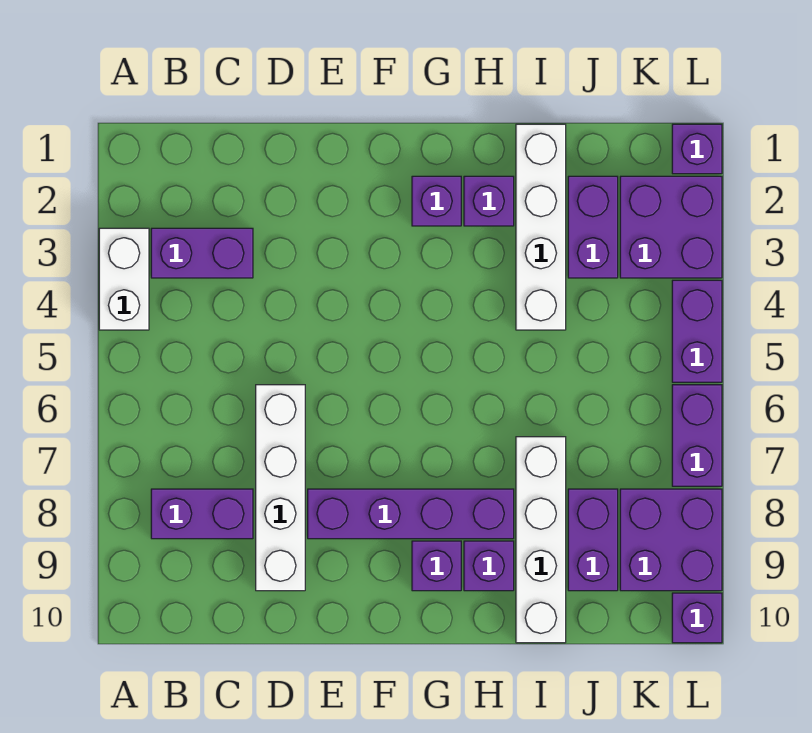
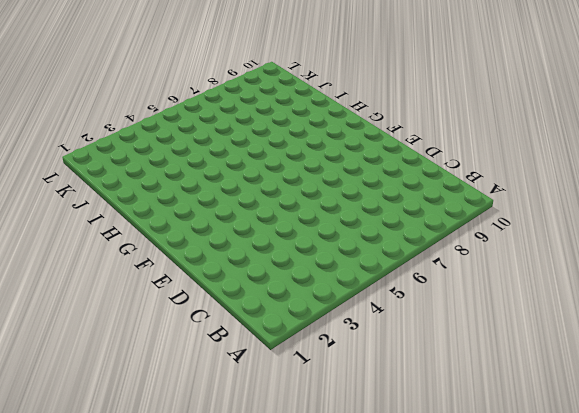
none -> white 1x2 brick [99,228,149,330]
none -> purple 1x2 brick [151,228,253,278]
none -> purple 1x2 brick [151,489,253,539]

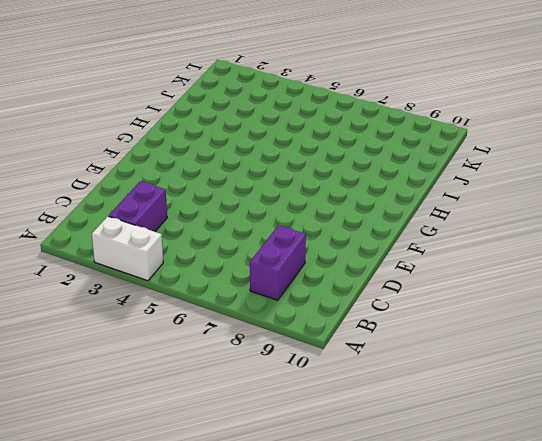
none -> white 1x4 brick [256,385,305,591]
none -> purple 1x4 brick [308,489,514,539]
none -> purple 1x1 brick [412,176,461,226]

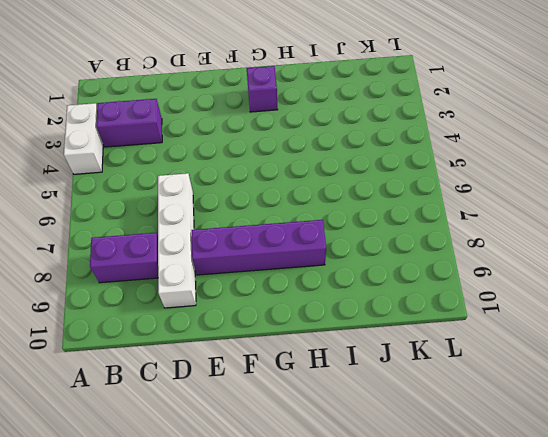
none -> purple 1x1 brick [412,541,461,591]
none -> purple 1x1 brick [464,176,514,226]
none -> purple 1x1 brick [464,541,514,591]

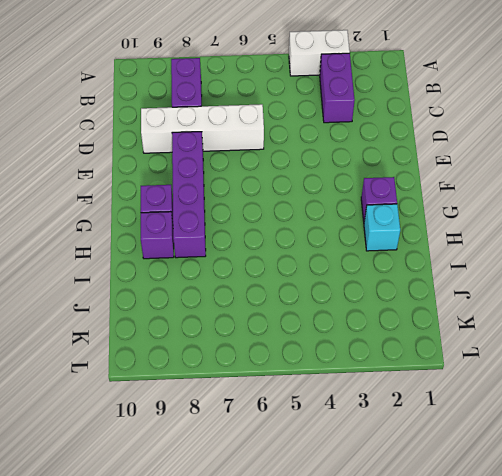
cyan 1x1 brick [364,204,400,251] -> purple 1x1 brick [464,176,514,226]
none -> white 1x4 brick [516,124,566,330]
none -> white 1x4 brick [516,437,566,643]
none -> purple 1x2 brick [568,176,618,278]

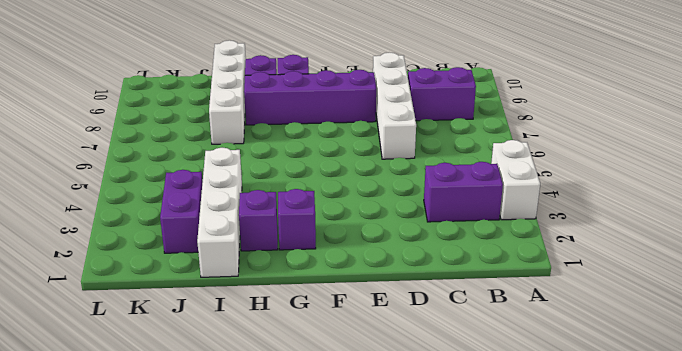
none -> purple 1x2 brick [568,489,618,591]
none -> purple 2x2 brick [620,176,722,278]
none -> purple 2x2 brick [620,489,722,591]

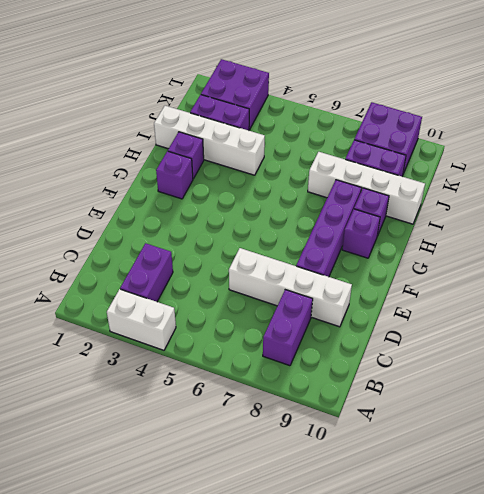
none -> purple 1x1 brick [672,124,722,174]
none -> purple 1x2 brick [672,280,722,382]
none -> purple 1x2 brick [672,385,722,486]

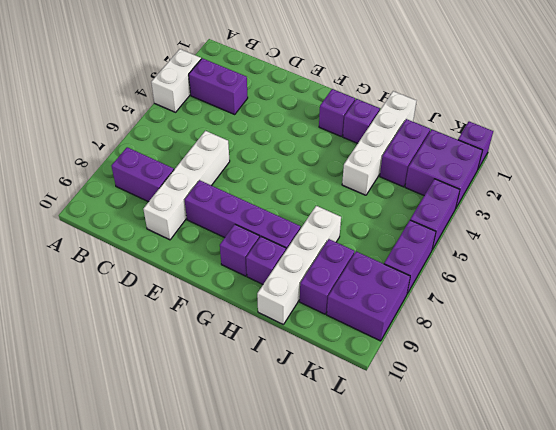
none -> purple 1x1 brick [672,593,722,643]

